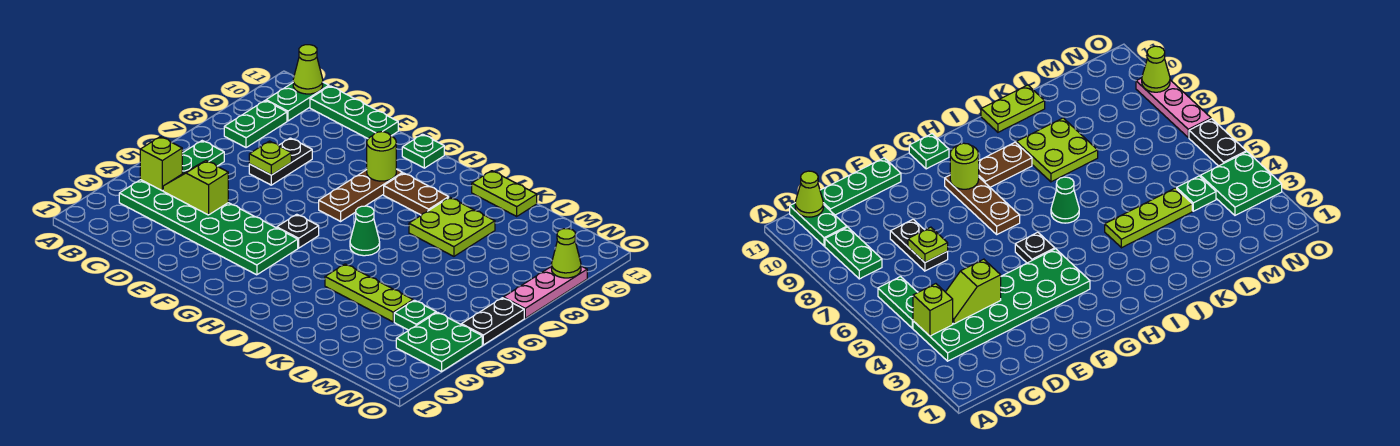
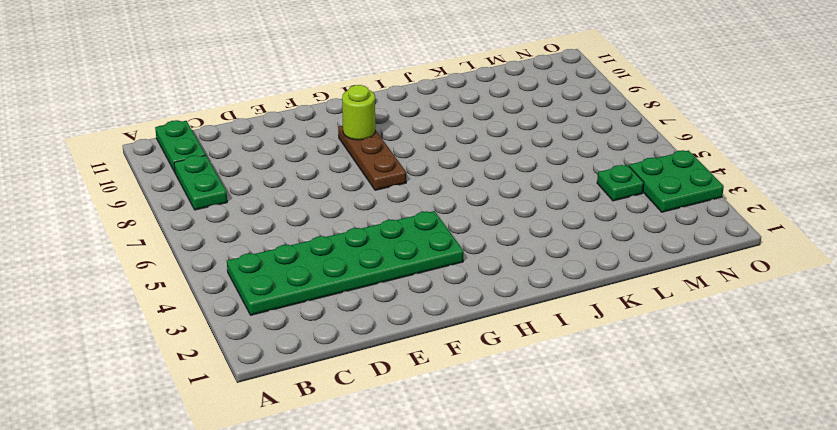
none -> green 1x2 plate [182,141,224,174]
none -> green 1x3 plate [310,86,398,138]
none -> black 1x2 plate [249,138,312,185]

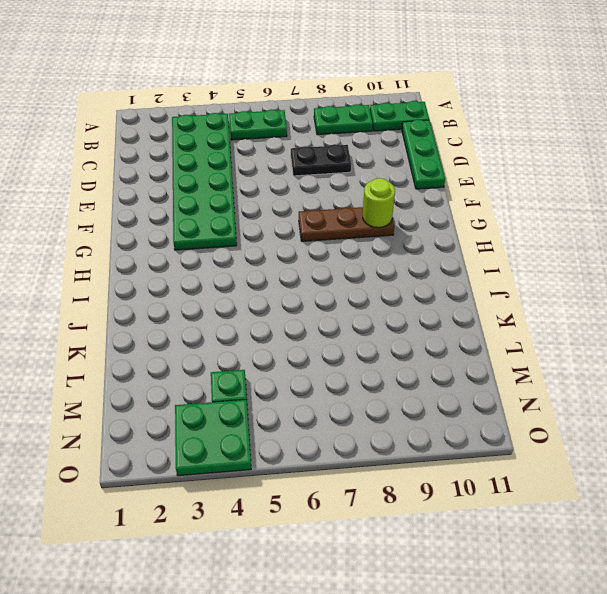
none -> black 1x1 plate [277,214,319,248]
none -> green 1x1 plate [402,134,444,168]
none -> brown 1x2 plate [384,173,449,215]

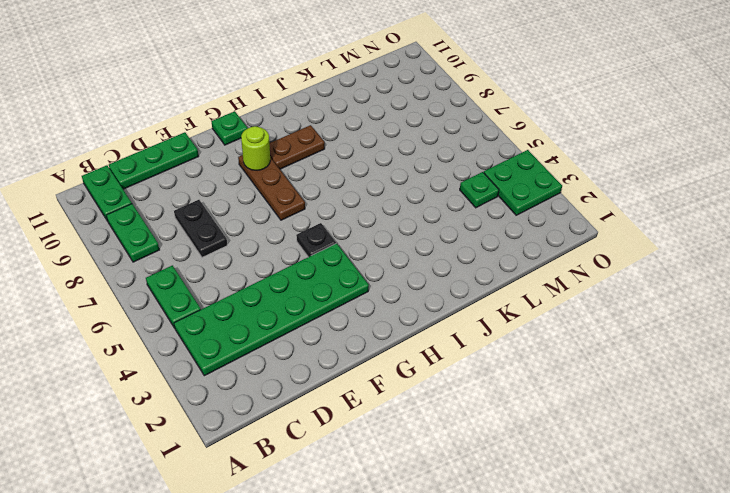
none -> green 1x1 cone [350,206,380,256]
none -> lime 1x3 plate [325,264,413,322]
none -> lime 2x2 plate [409,197,495,256]

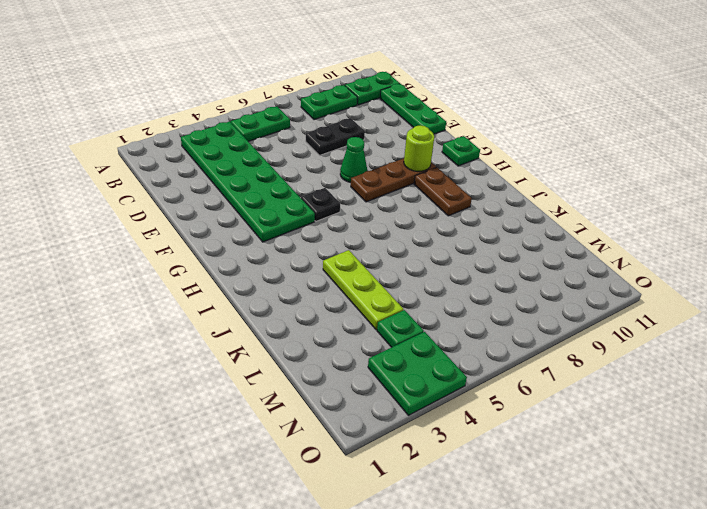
green 1x1 cone [340,137,367,182] -> green 1x1 cone moved to [350,206,380,256]
none -> lime 2x2 plate [409,197,495,256]
none -> lime 1x2 plate [472,171,537,216]
none -> black 1x2 plate [461,298,524,345]

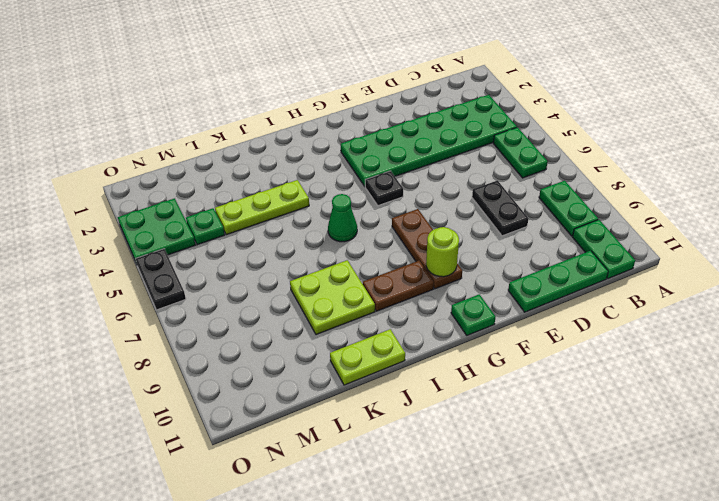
none -> pink 1x3 plate [503,266,587,318]
none -> lime 1x1 brick [140,137,182,191]
none -> lime 1x1 cone [293,45,323,94]

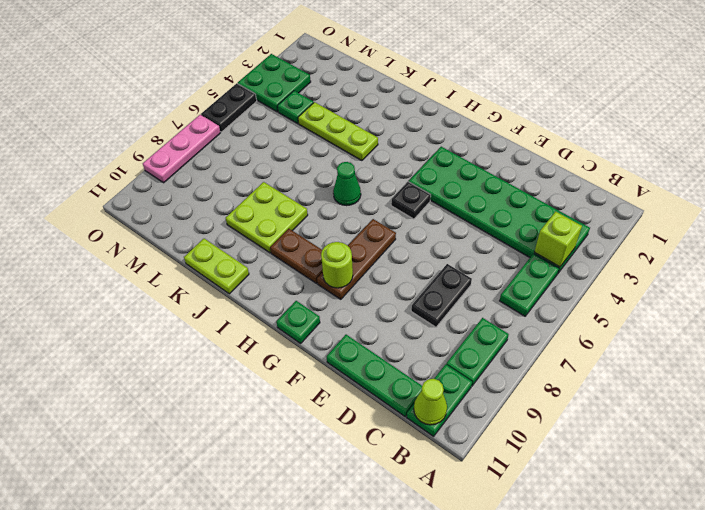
none -> lime 1x2 slope [163,161,228,215]
none -> lime 1x1 plate [249,141,291,175]
none -> lime 1x1 cone [551,229,581,278]

